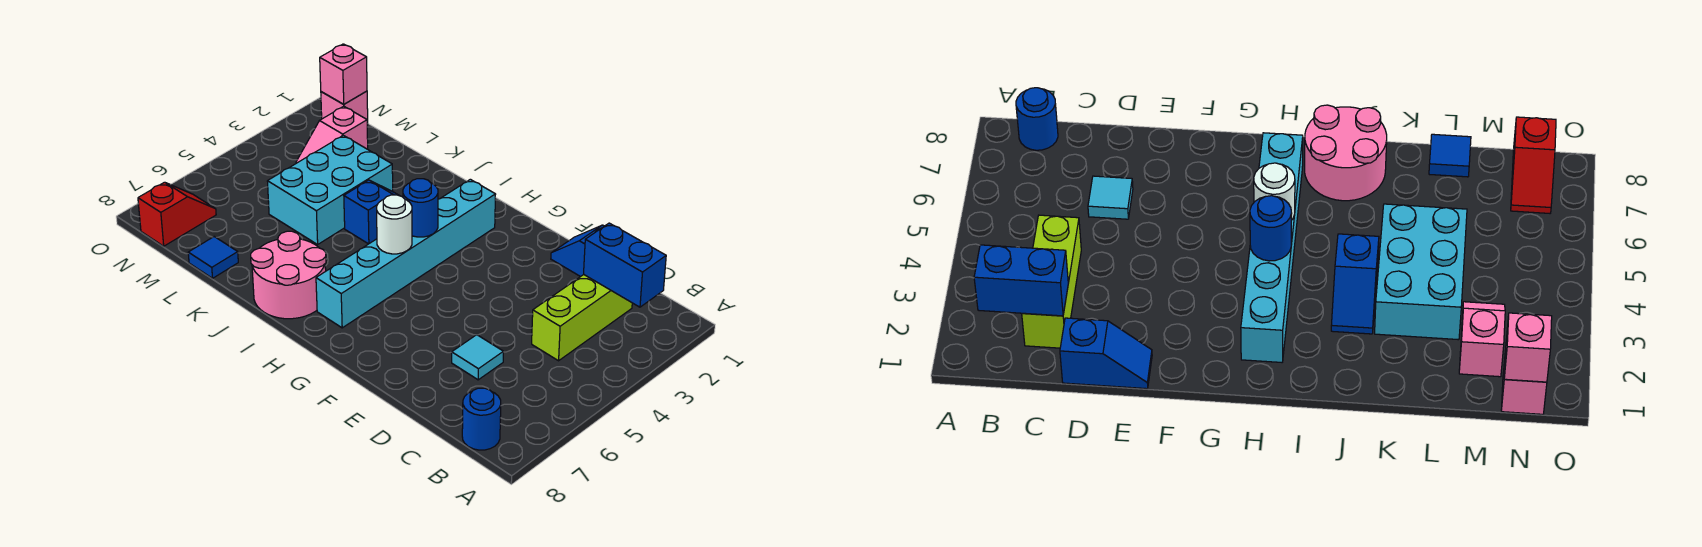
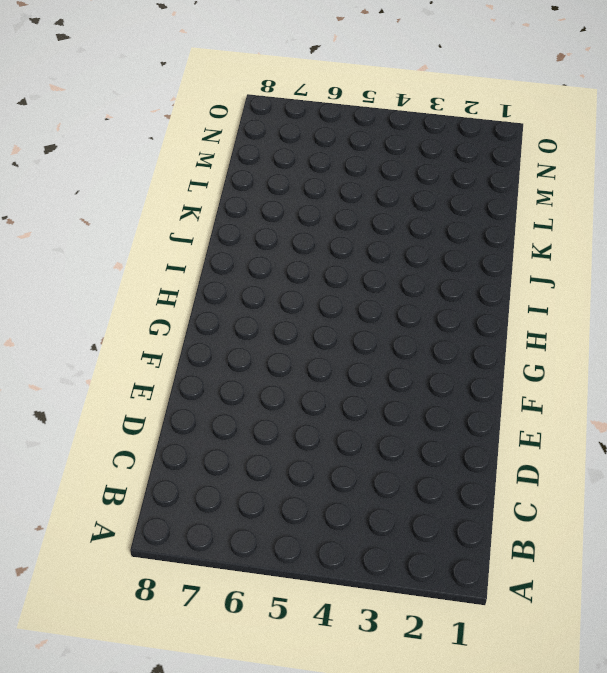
none -> blue 1x1 round brick [462,388,501,450]
none -> lime 1x3 brick [532,275,632,361]
none -> blue 1x2 slope [551,225,604,277]

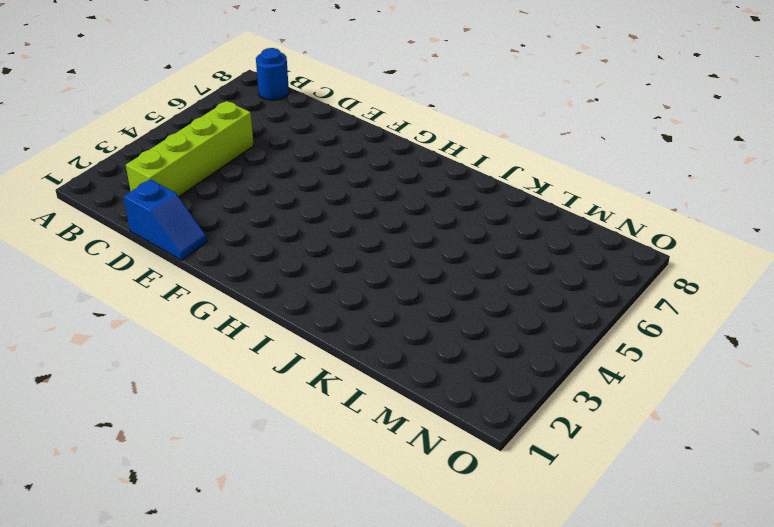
lime 1x4 brick [126,101,254,197] -> lime 1x3 brick [532,275,632,361]
none -> cyan 1x1 tile [452,335,503,380]
none -> cyan 1x6 brick [316,179,496,328]
none -> pink 2x2 round brick [251,231,326,319]

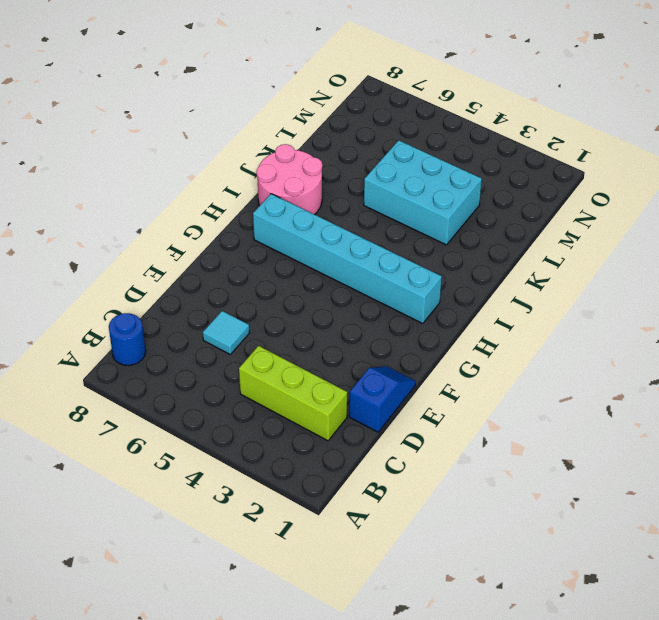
none -> blue 1x2 slope [344,180,398,244]
none -> blue 1x1 tile [188,237,238,278]
none -> pink 1x2 slope [296,106,368,163]

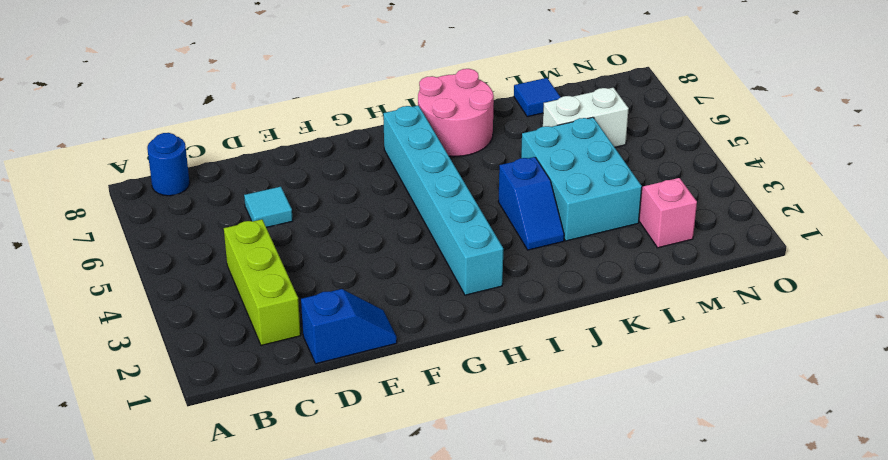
white 1x2 brick [543,88,629,147] -> none
none -> pink 1x1 brick [321,91,368,124]
none -> red 1x2 slope [138,182,216,246]
none -> blue 1x2 brick [584,223,666,307]

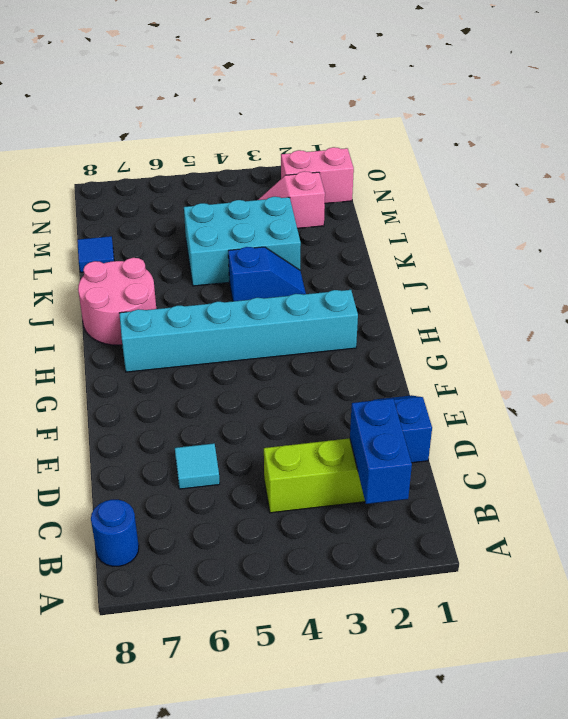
pink 1x2 brick [281,147,354,203] -> pink 1x1 brick [321,91,368,124]
none -> red 1x2 slope [138,182,216,246]
none -> blue 1x1 round brick [403,179,438,237]
none -> white 1x1 round brick [377,195,412,254]

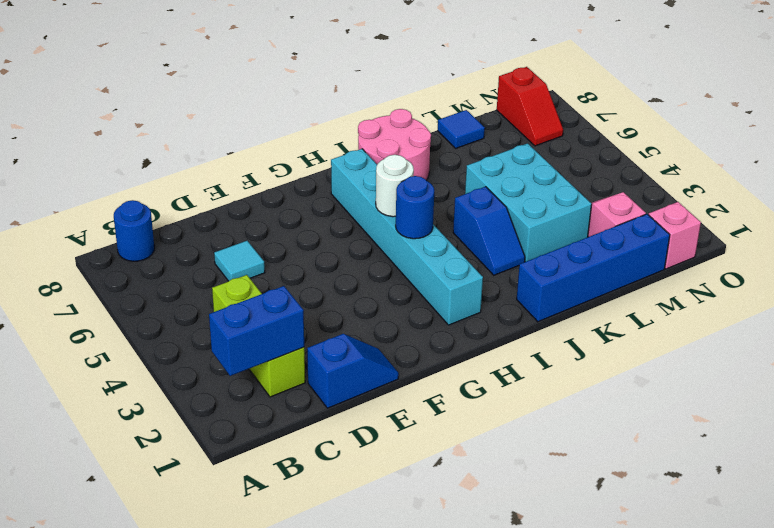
blue 1x4 brick [517,214,670,322] -> none
none -> pink 1x1 brick [320,44,367,104]

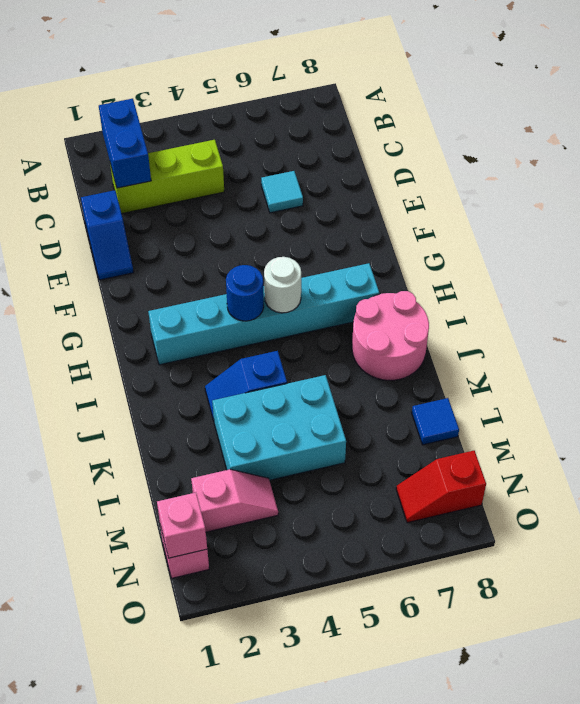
none -> blue 1x1 round brick [462,388,501,450]

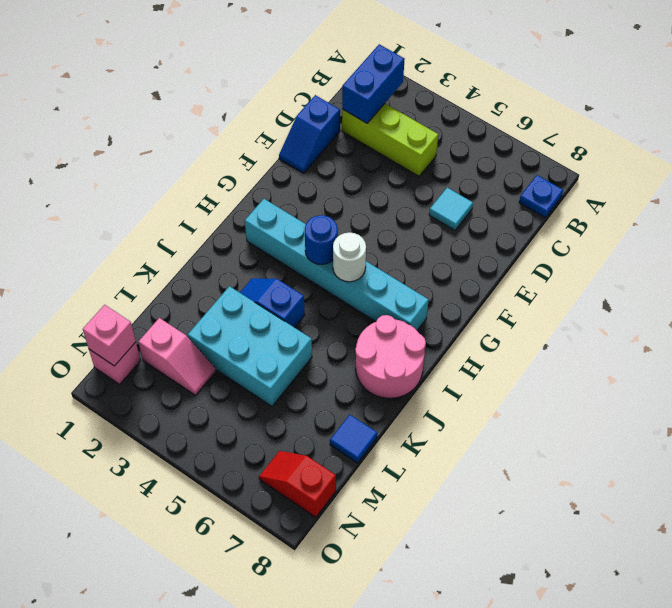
blue 1x1 plate [519,175,563,218] -> blue 1x1 round brick [462,388,501,450]

